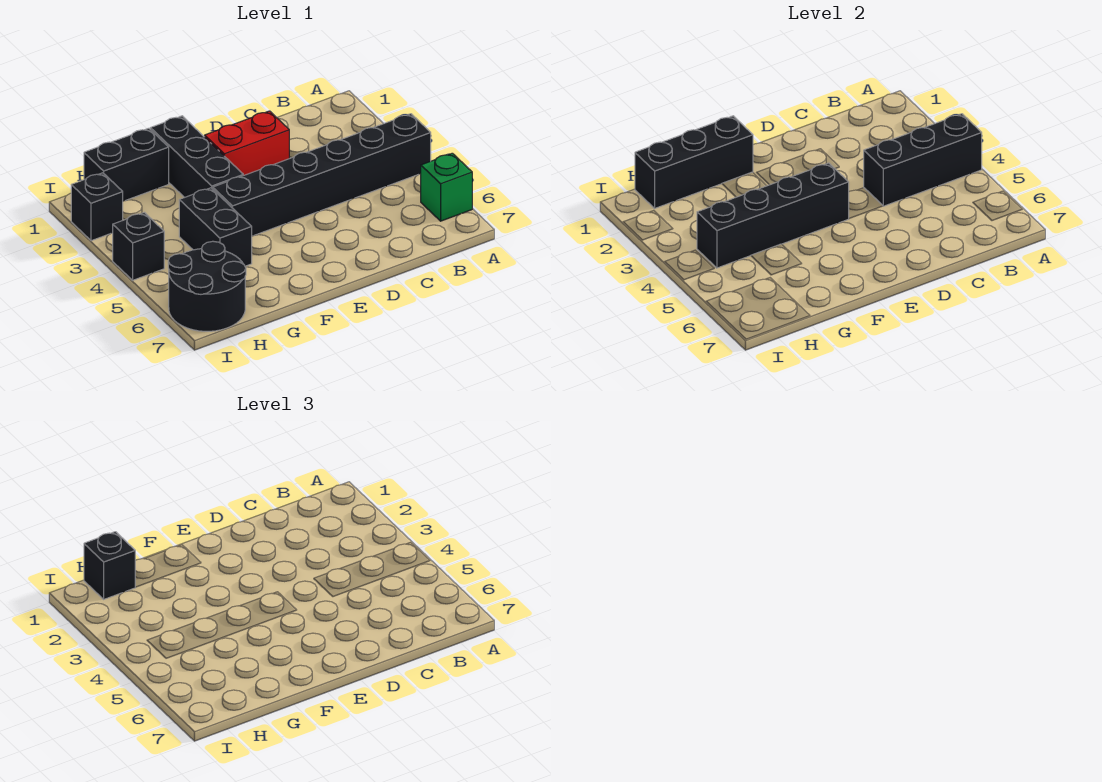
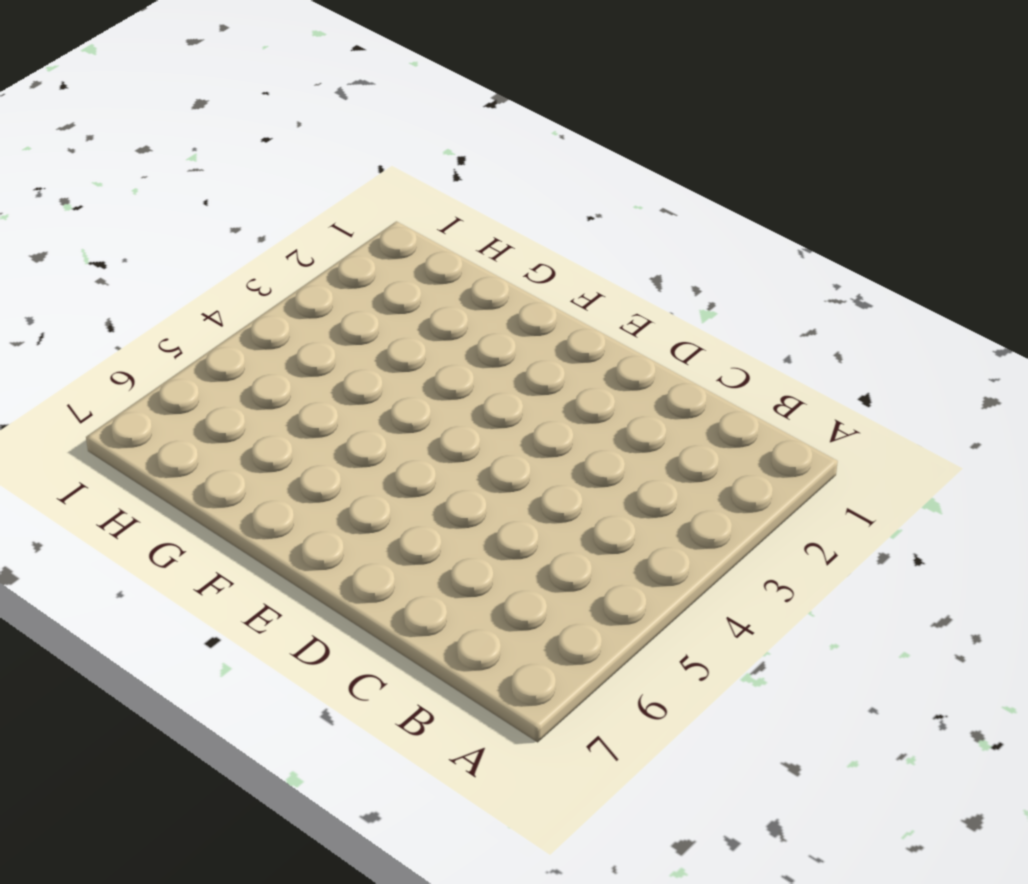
none -> black 1x6 brick [213,114,431,236]
none -> green 1x1 brick [421,153,472,221]
none -> red 1x2 brick [205,111,289,176]

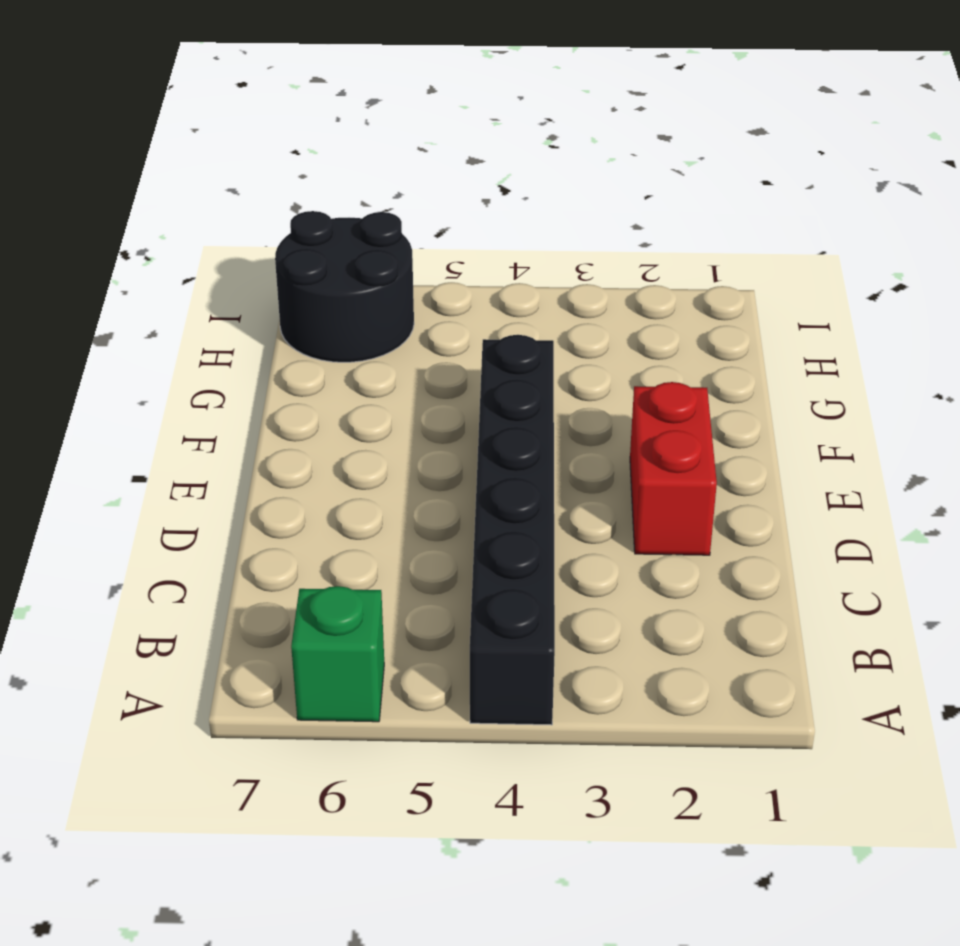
none -> black 1x3 brick [150,116,243,198]
none -> black 1x2 brick [84,128,169,201]
none -> black 1x2 brick [179,188,252,266]

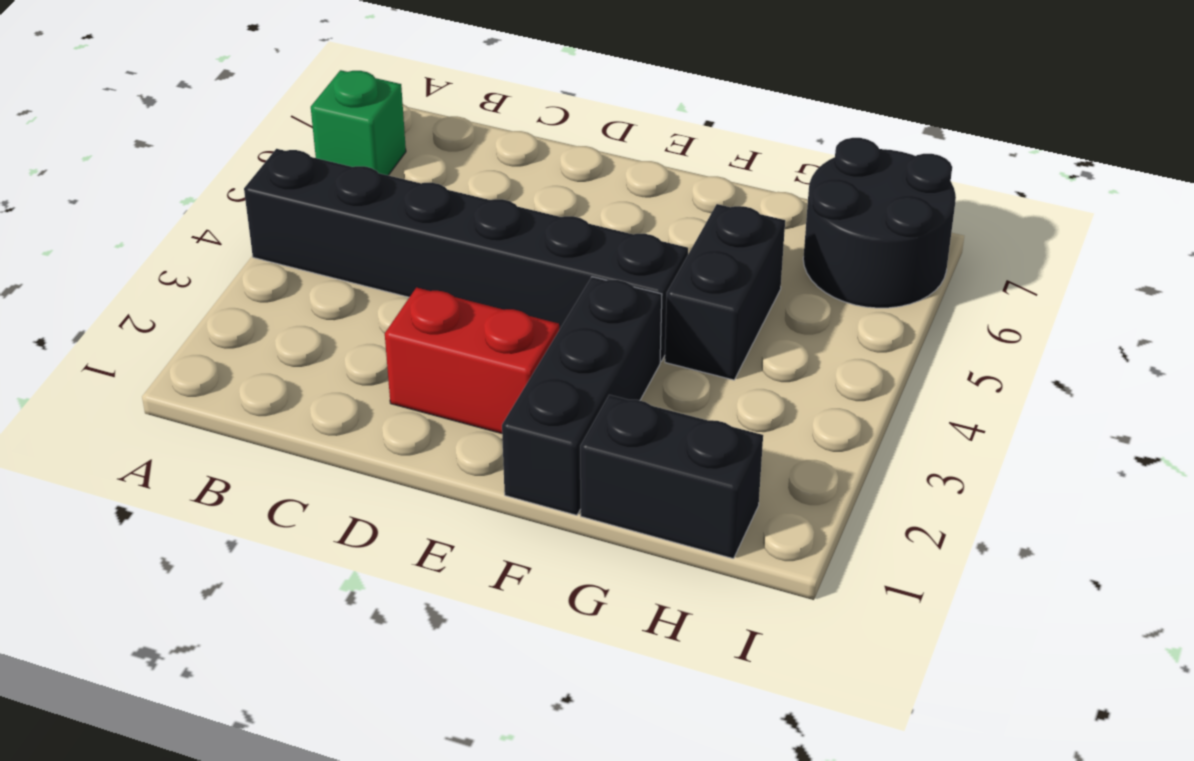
none -> black 1x1 brick [71,173,123,241]
none -> black 1x1 brick [113,213,164,280]
none -> black 1x3 brick [864,114,982,206]

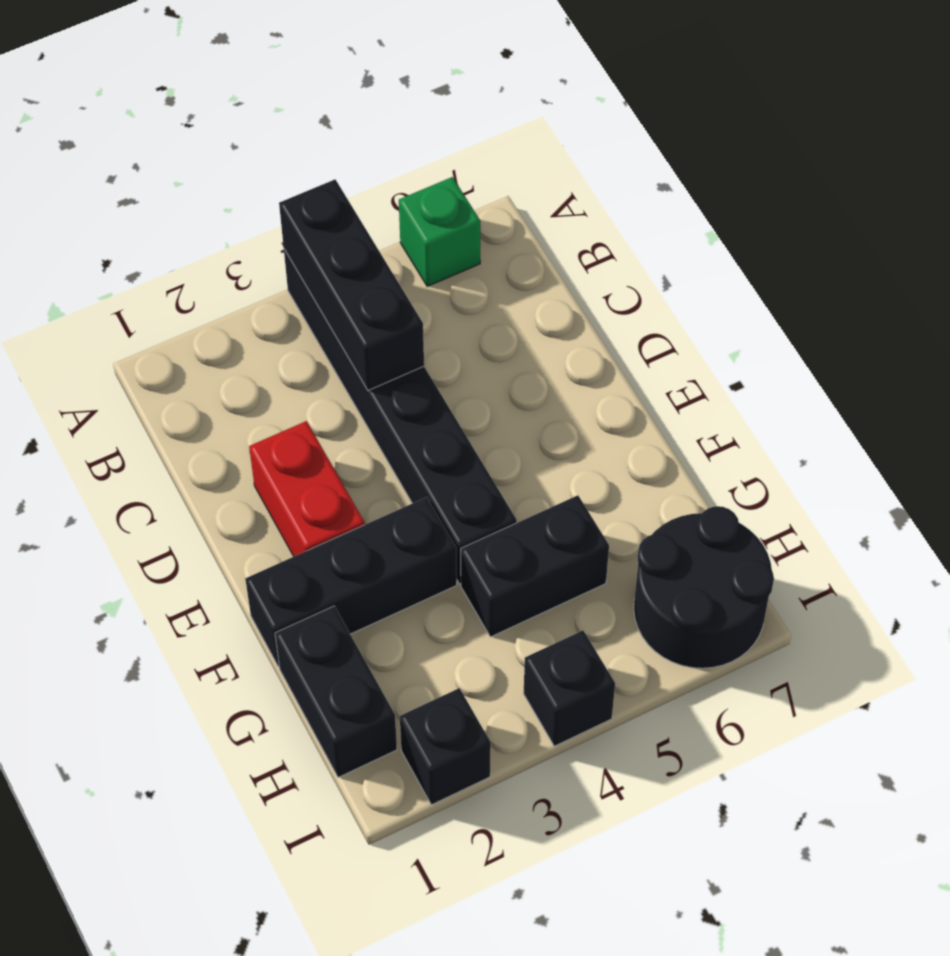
none -> black 1x4 brick [697,163,849,268]
none -> black 1x3 brick [635,116,753,208]
none -> black 1x1 brick [84,532,135,599]

